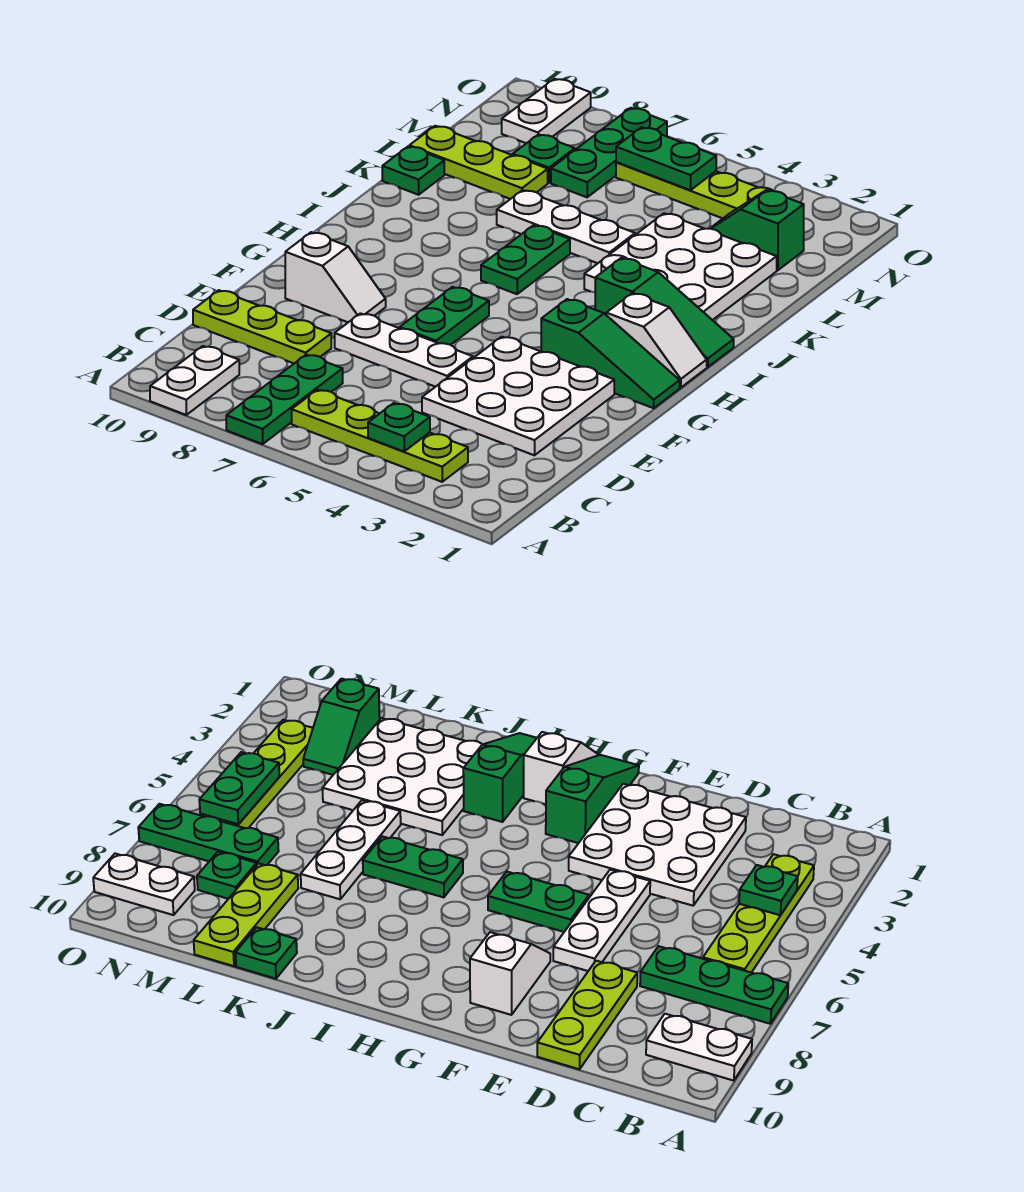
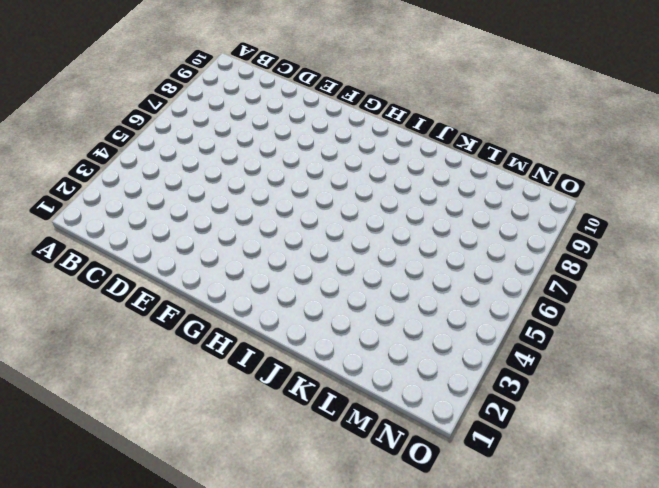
none -> green 1x3 plate [226,355,343,444]
none -> white 1x2 plate [150,346,239,415]
none -> lime 1x4 plate [292,390,468,482]

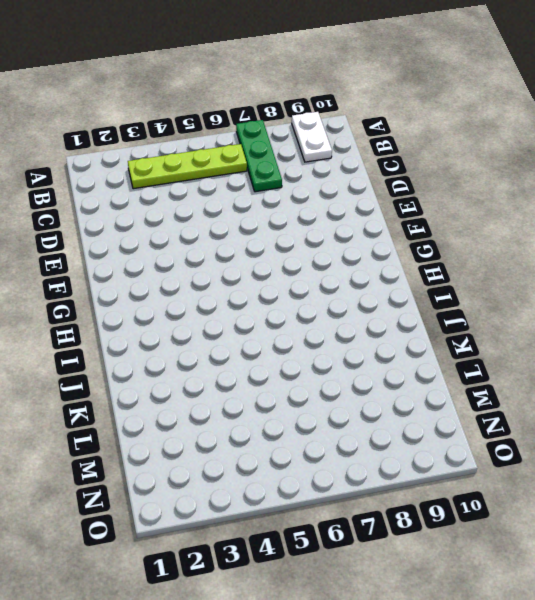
none -> white 3x3 plate [422,337,614,455]
none -> lime 1x3 plate [193,290,331,363]
none -> white 1x3 plate [335,313,473,387]

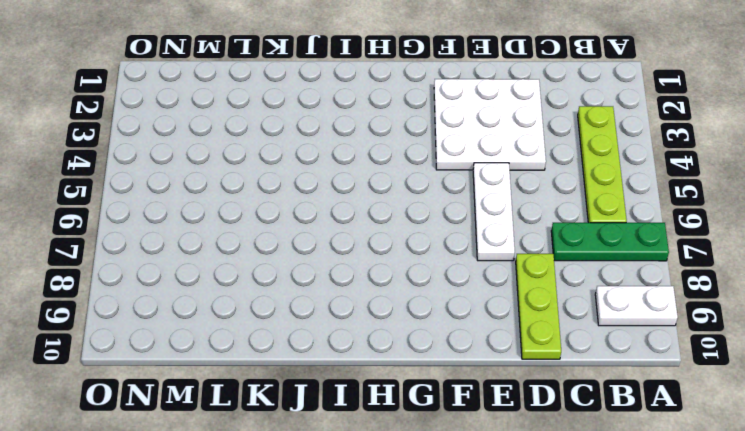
none -> green 1x2 plate [400,287,489,345]
none -> white 1x2 slope [285,232,386,322]
none -> green 1x3 slope [541,299,680,408]

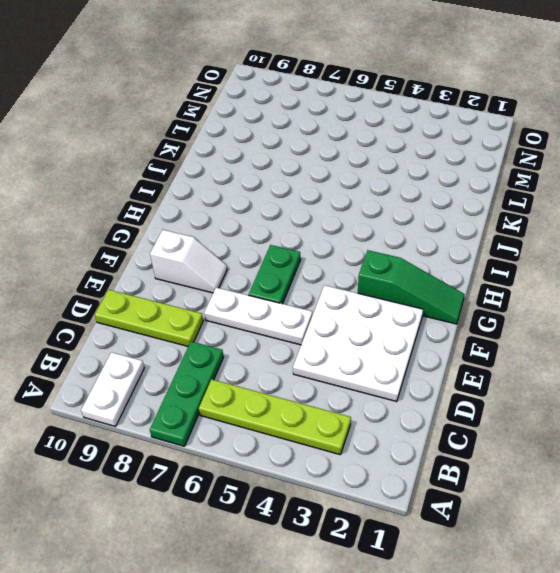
none -> white 1x2 slope [606,293,707,388]
none -> green 1x3 slope [595,258,734,367]
none -> green 1x2 plate [481,225,570,294]

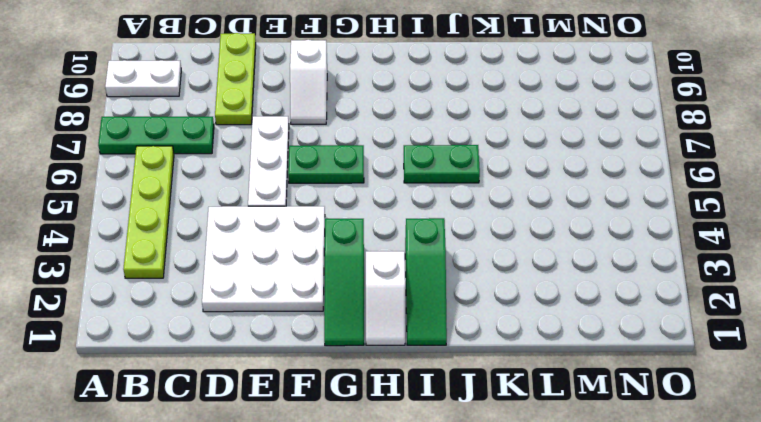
none -> white 3x3 plate [584,213,777,320]
none -> white 1x3 plate [497,190,635,263]
none -> green 1x1 plate [382,146,444,195]

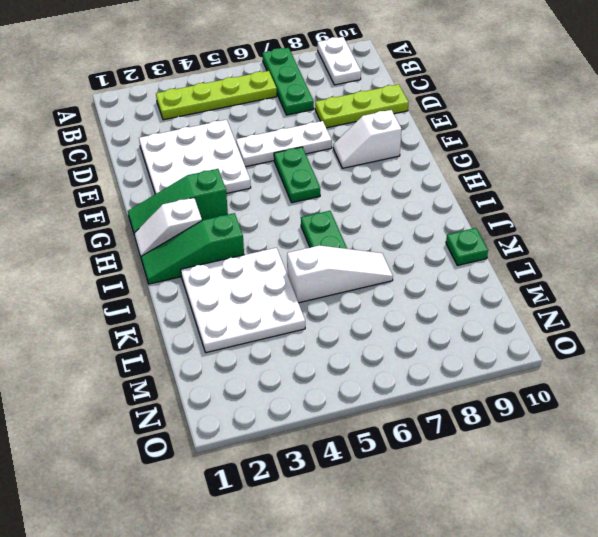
white 1x3 slope [287,245,393,303] -> white 1x3 plate [497,190,635,263]
none -> lime 1x3 plate [409,126,548,199]
none -> green 1x2 slope [710,190,804,270]
none -> green 1x3 plate [551,108,667,197]

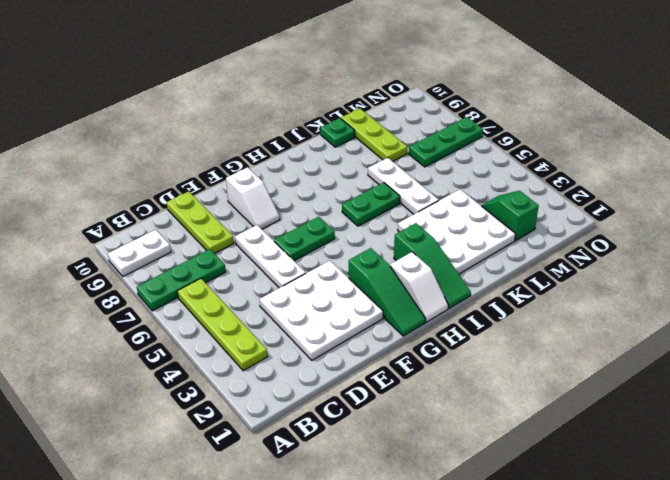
none -> green 1x1 plate [513,134,575,183]
none -> lime 1x4 plate [616,162,773,218]
none -> white 1x2 plate [502,79,591,143]

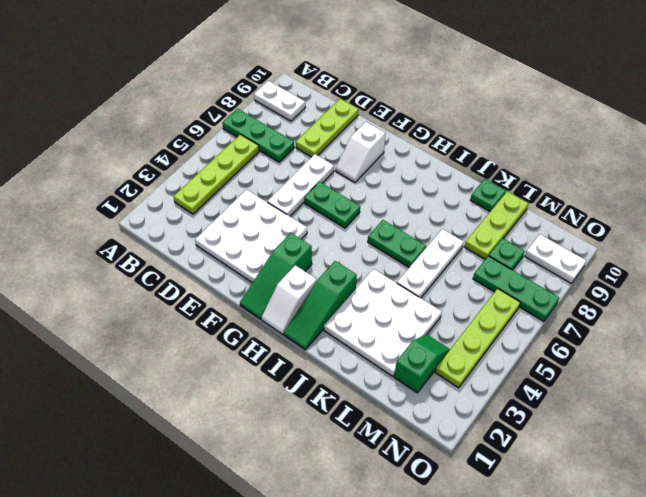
none -> green 1x1 plate [368,403,430,451]
none -> green 1x2 plate [616,127,716,190]

